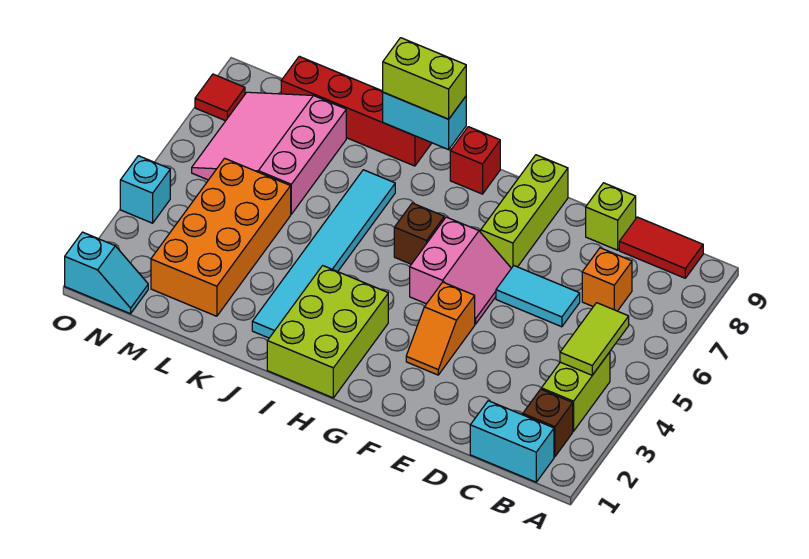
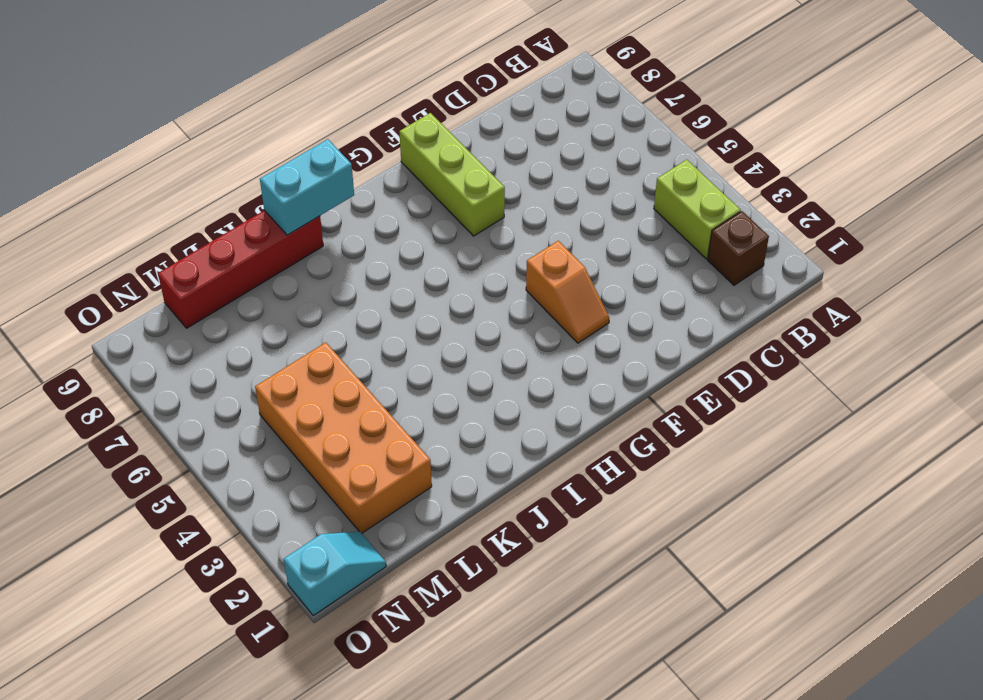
none -> cyan 1x2 brick [470,401,554,482]
none -> red 1x2 tile [619,217,703,278]
none -> orange 1x1 brick [582,248,632,311]

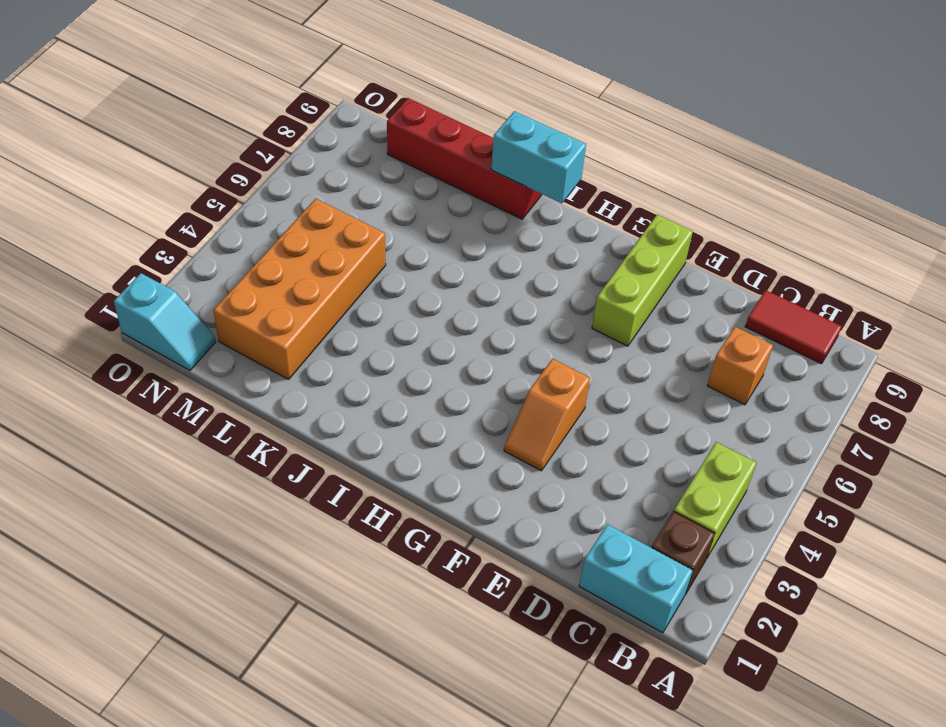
none -> cyan 1x2 tile [496,266,580,327]
none -> lime 1x1 brick [586,183,636,250]
none -> pink 2x2 slope [410,217,511,324]

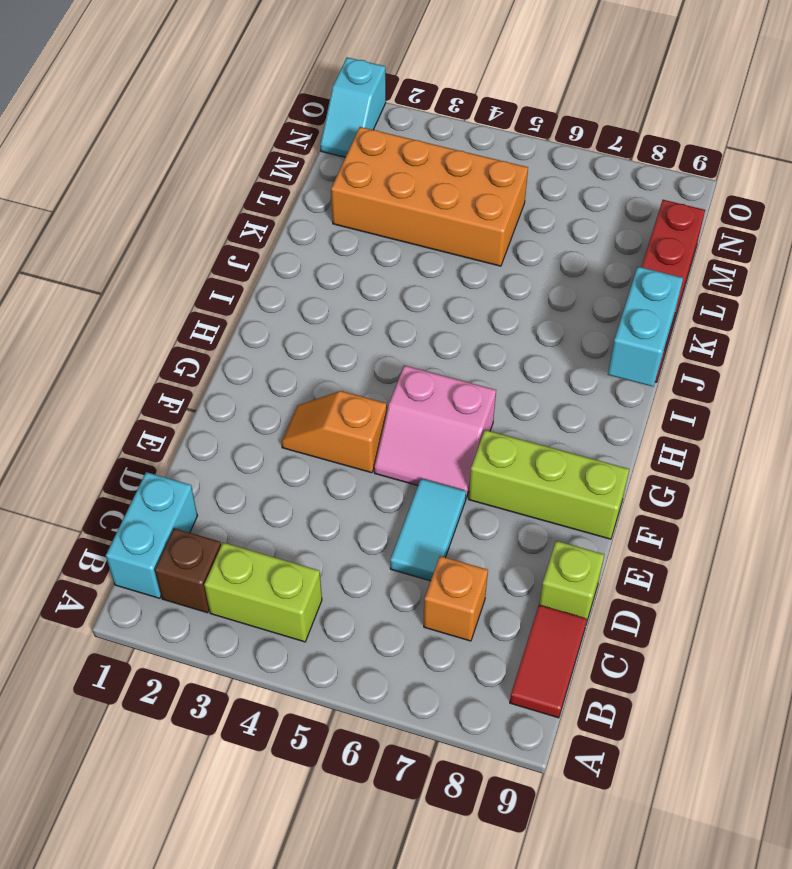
none -> lime 2x3 brick [267,266,388,398]
none -> brown 1x1 brick [394,203,444,264]
none -> red 1x1 brick [450,127,500,194]

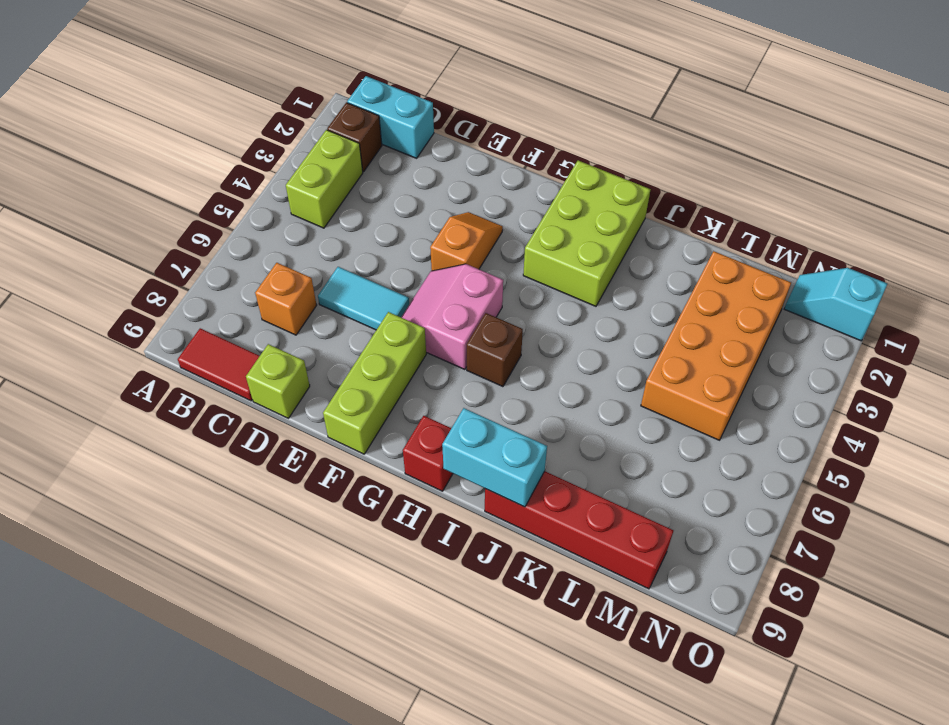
none -> cyan 1x6 tile [252,170,395,338]
none -> pink 3x3 slope [192,92,346,214]
none -> cyan 1x1 brick [120,156,170,223]

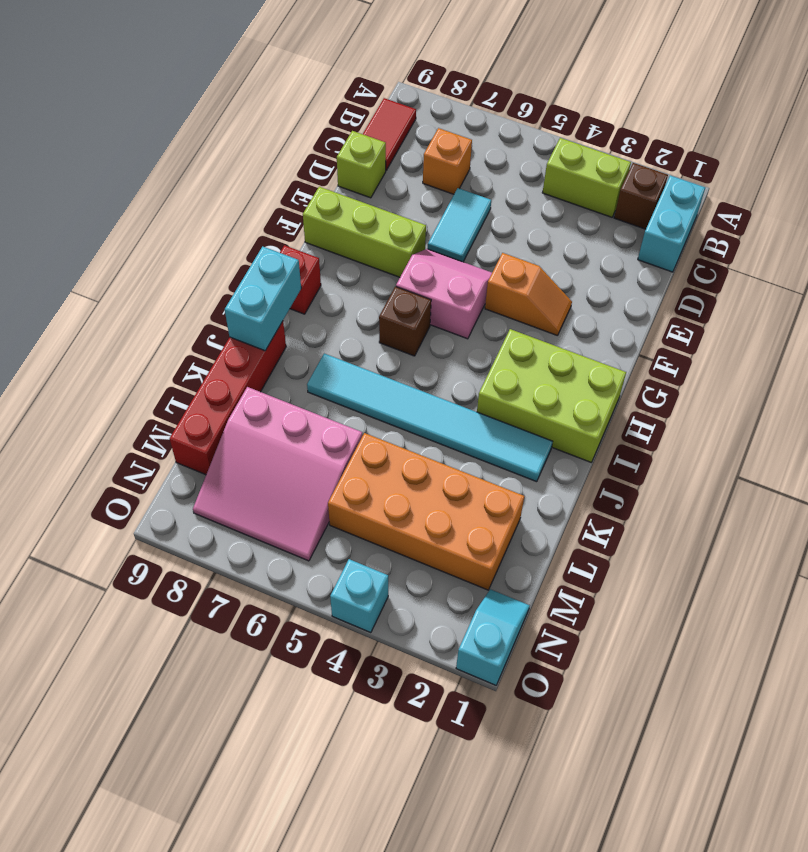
none -> red 1x1 tile [195,74,245,121]
none -> lime 1x2 tile [560,303,629,375]
none -> lime 1x2 brick [383,38,466,119]

